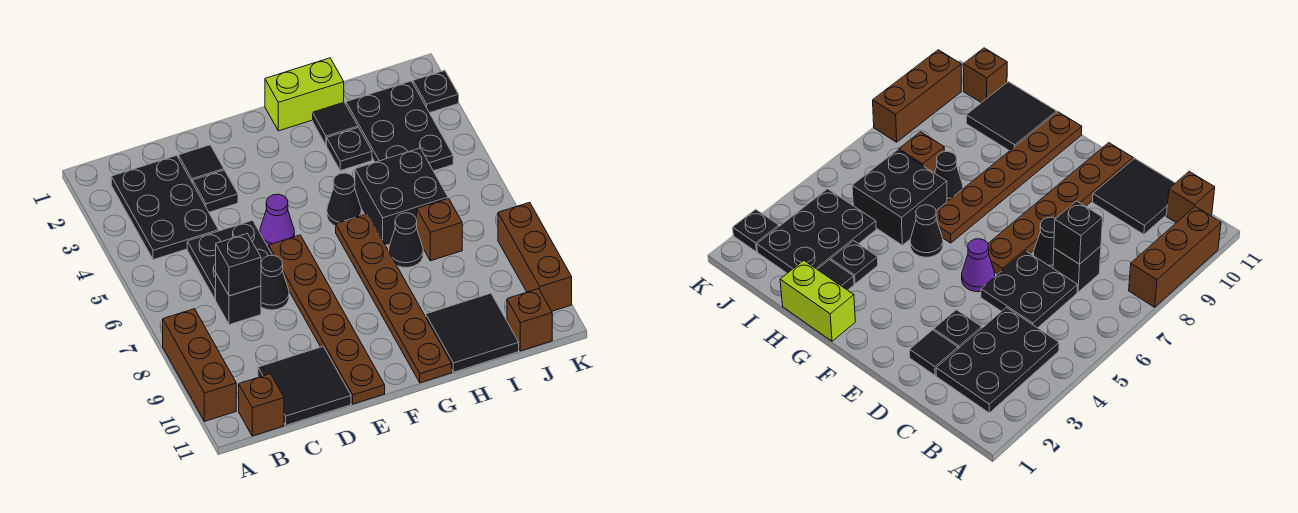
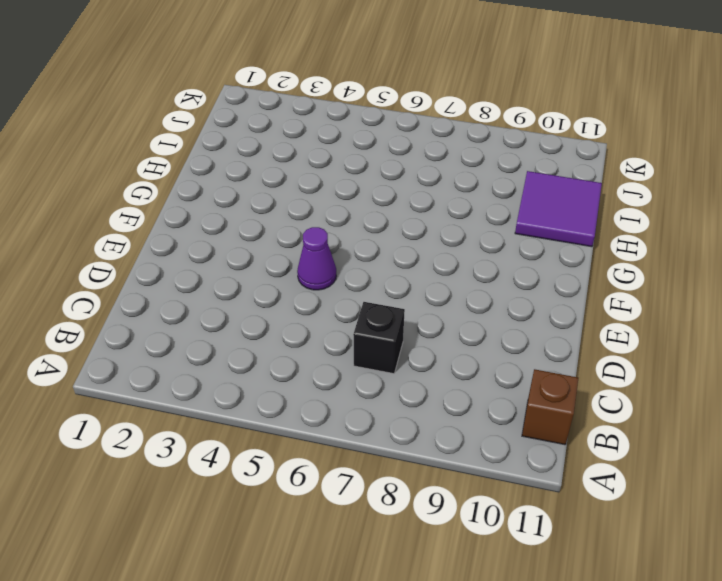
purple 2x2 tile [515,171,602,247] -> black 2x2 tile [426,293,519,372]
none -> brown 1x3 brick [163,309,236,421]
none -> black 2x3 plate [111,155,219,260]
none -> black 2x2 plate [187,220,272,299]

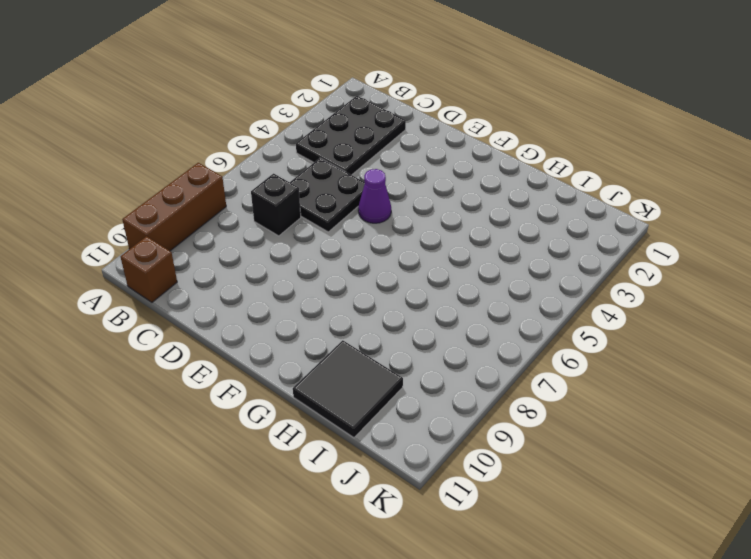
none -> black 2x2 tile [258,347,351,425]
none -> black 1x1 tile [178,145,224,183]
none -> black 1x1 plate [193,170,238,212]

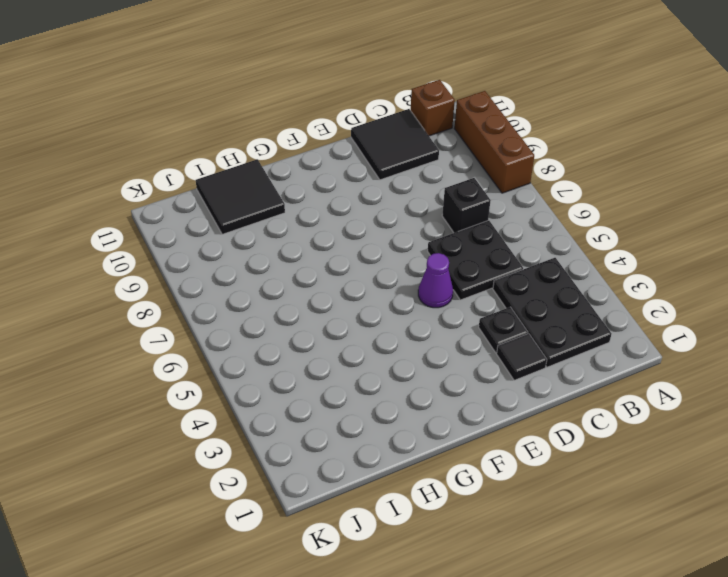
none -> black 1x1 cone [261,255,289,310]
none -> brown 1x6 plate [269,235,385,404]
none -> lime 1x2 brick [265,58,344,131]

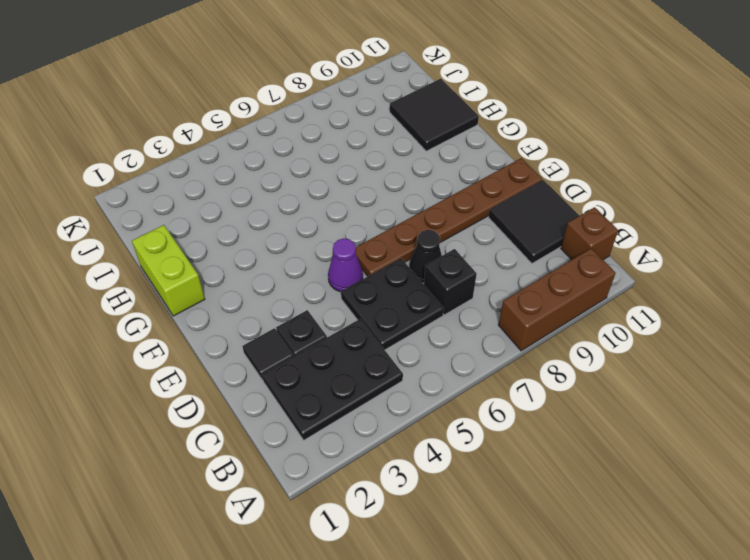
none -> black 1x1 cone [327,173,361,226]
none -> brown 1x6 plate [336,214,452,383]
none -> black 1x1 tile [313,102,358,145]

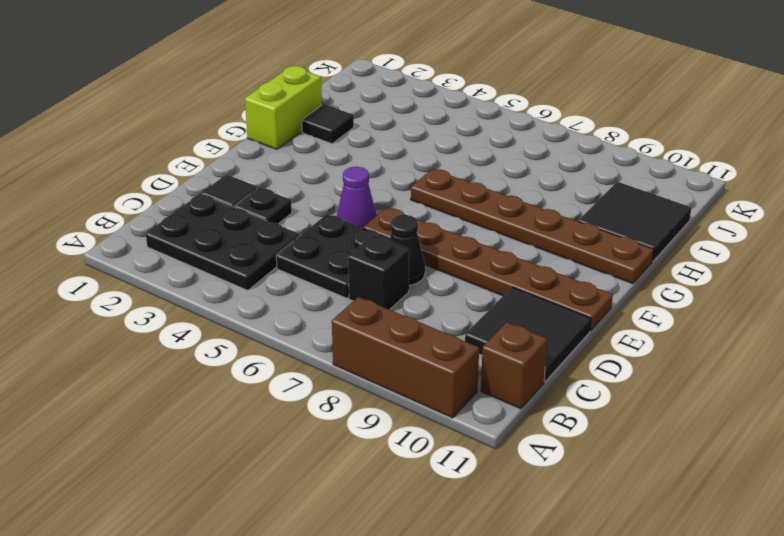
none -> black 1x1 cone [327,173,361,226]
none -> black 1x1 plate [327,128,372,171]
none -> black 2x2 brick [355,148,448,245]

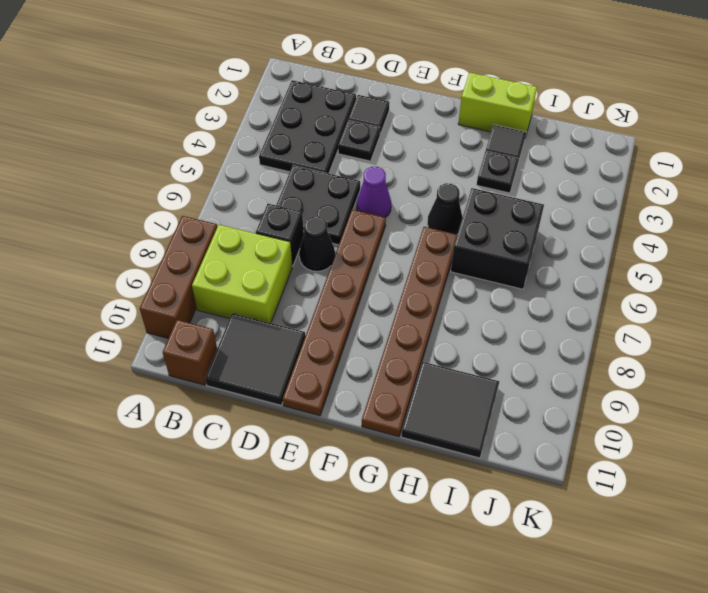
lime 2x2 brick [192,225,292,323] -> none
none -> black 1x1 cone [389,213,423,268]
none -> black 2x3 plate [346,81,453,171]
none -> brown 1x1 brick [417,199,462,261]

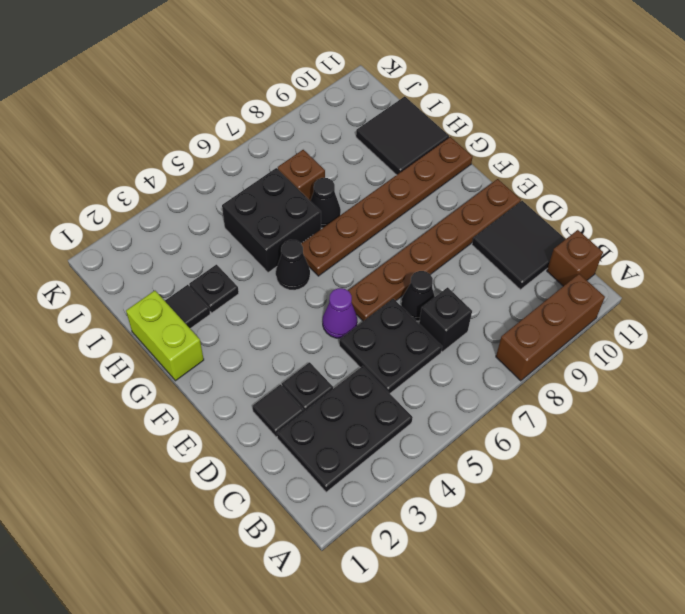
none -> black 2x3 plate [346,81,453,171]
none -> brown 1x1 brick [507,289,552,351]
none -> black 1x1 plate [413,70,459,113]

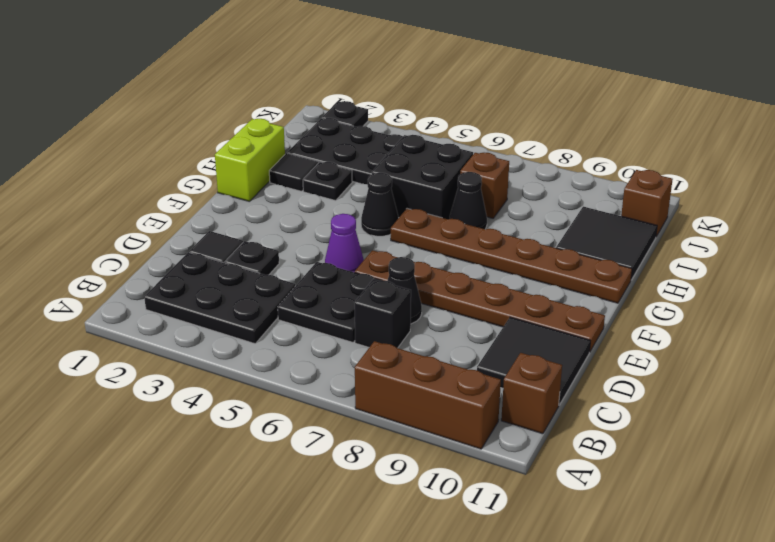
none -> brown 1x3 brick [498,202,572,311]
none -> black 1x1 brick [216,233,261,296]

